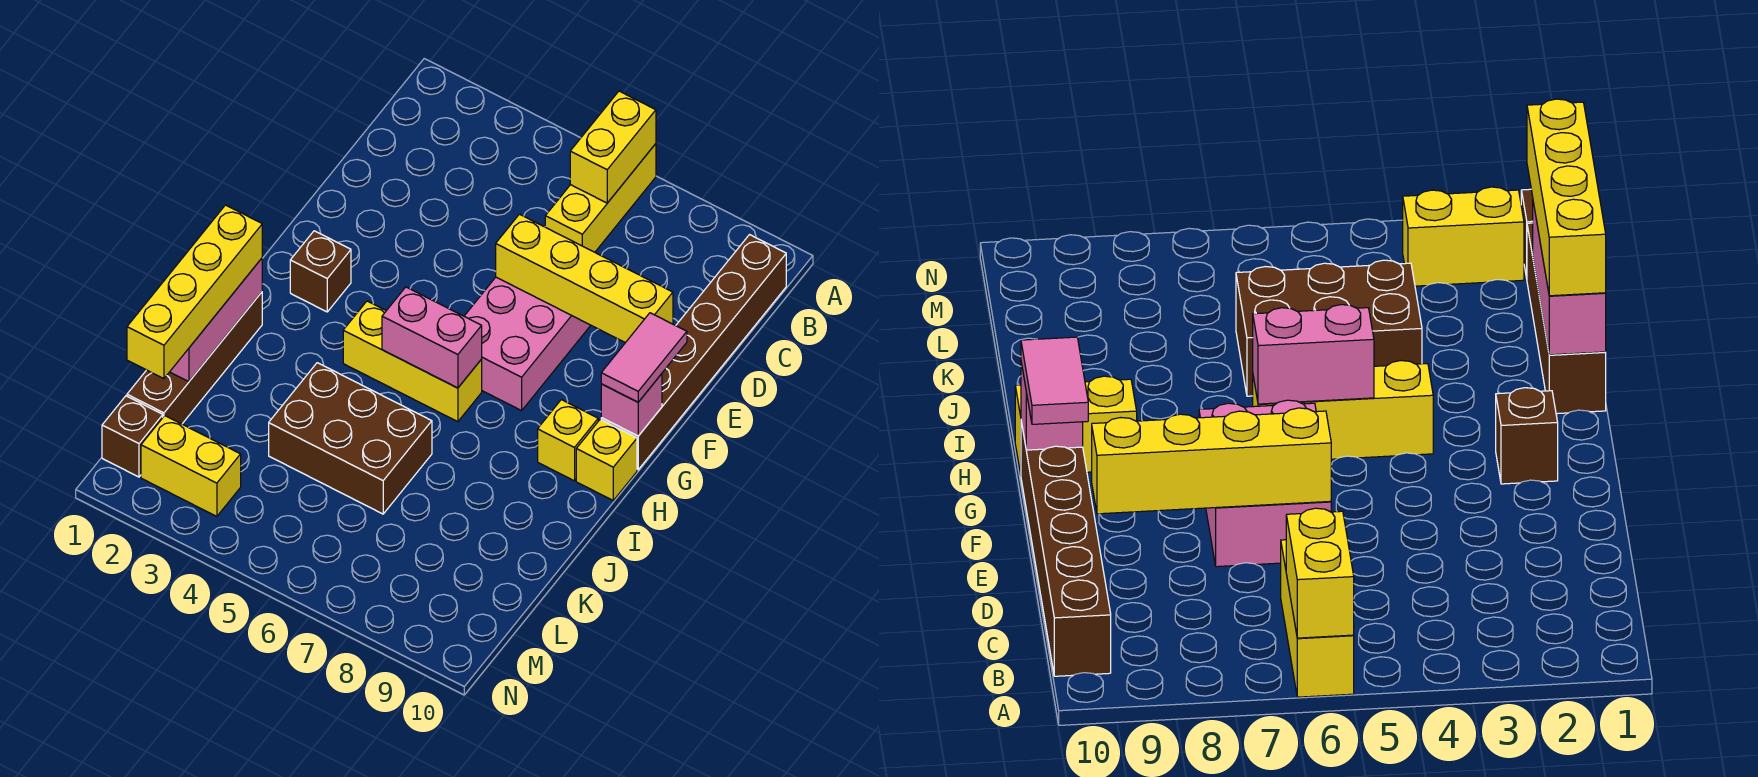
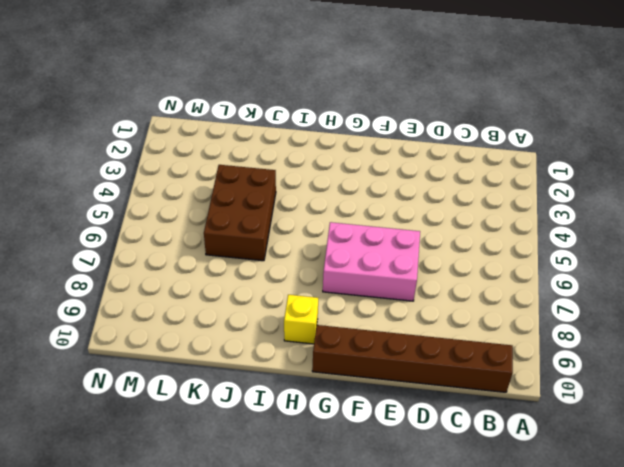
none -> yellow 1x3 brick [545,144,656,252]
none -> brown 1x1 brick [290,231,351,312]
none -> yellow 1x3 brick [343,301,482,422]

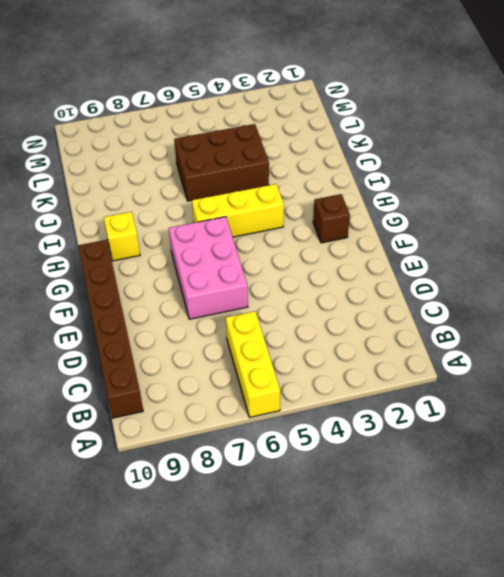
none -> yellow 1x1 brick [576,419,637,500]
none -> brown 1x4 brick [127,292,262,424]
none -> brown 1x1 brick [102,396,163,477]

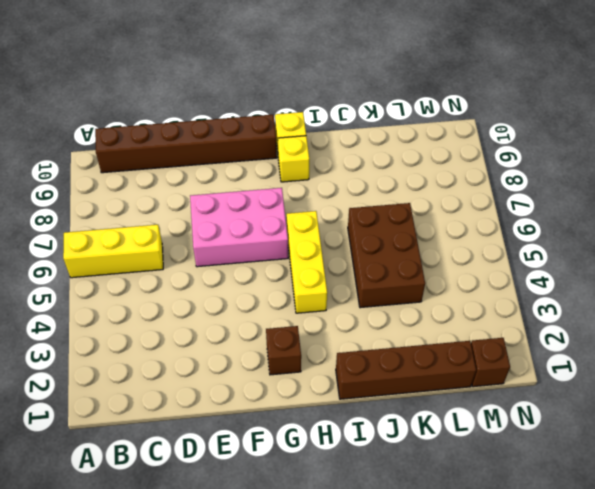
none -> yellow 1x2 brick [141,416,241,517]
none -> yellow 1x2 brick [570,91,656,203]
none -> yellow 1x4 brick [496,214,673,343]

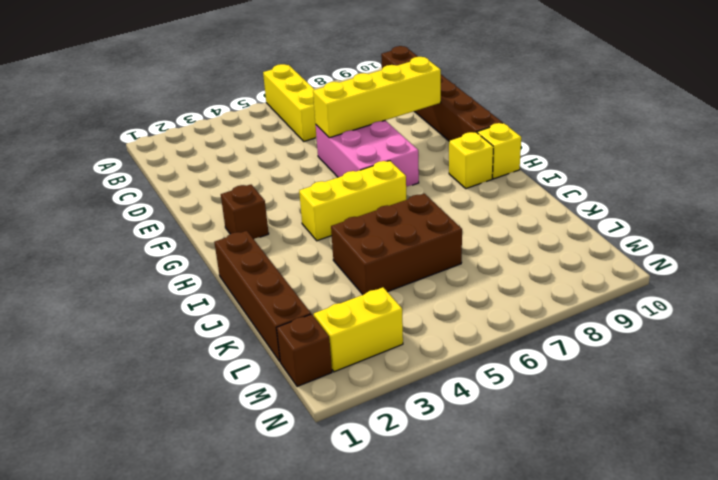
none -> yellow 1x2 brick [570,91,656,203]
none -> pink 1x1 brick [601,374,662,436]
none -> pink 1x2 brick [382,287,482,388]

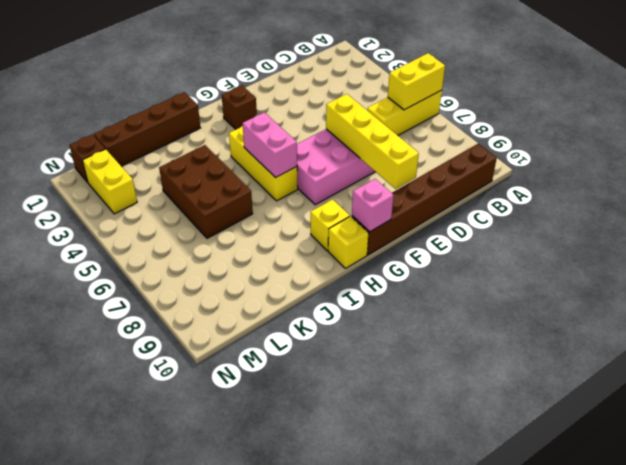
none -> pink 1x3 brick [170,258,262,382]
none -> pink 1x2 tile [601,313,687,402]
none -> yellow 1x4 brick [127,205,262,379]

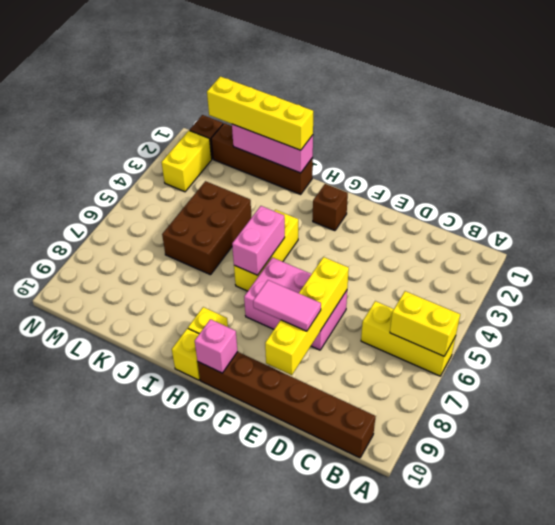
pink 1x2 tile [253,280,321,331] -> pink 1x2 tile moved to [601,313,687,402]

